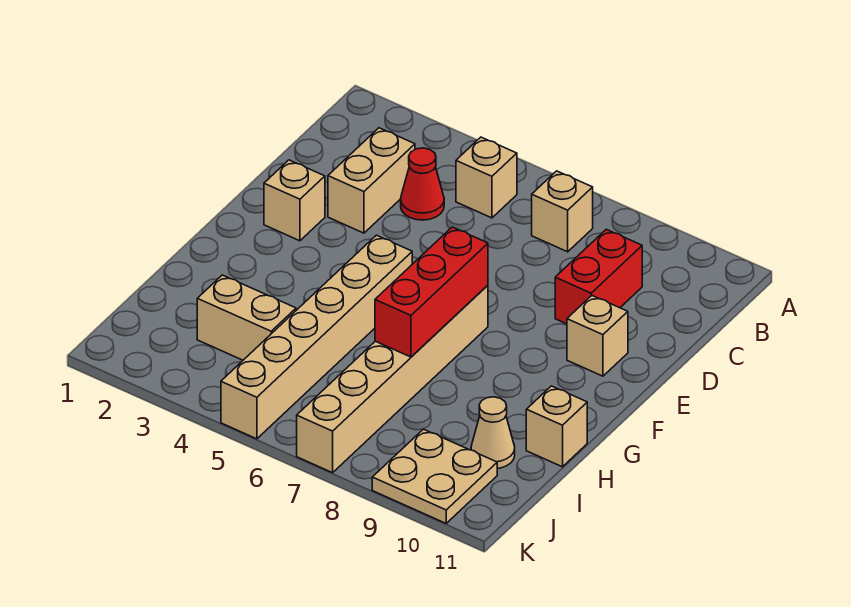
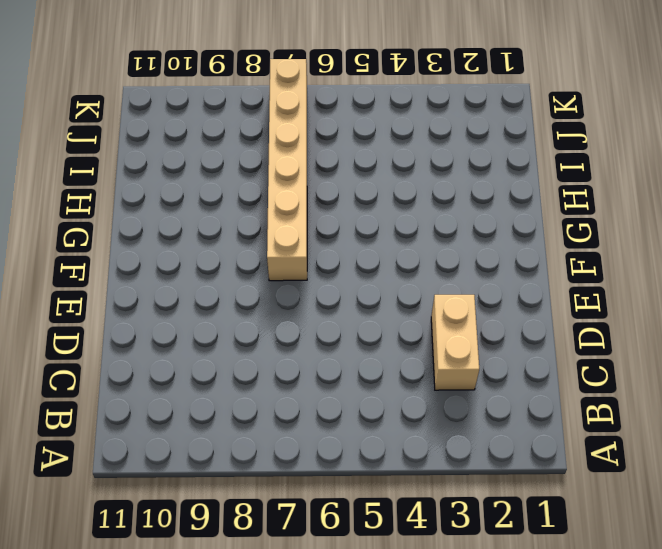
none -> tan 1x1 brick [456,137,517,218]
none -> tan 1x1 brick [532,171,593,252]
none -> red 1x1 cone [401,148,444,220]

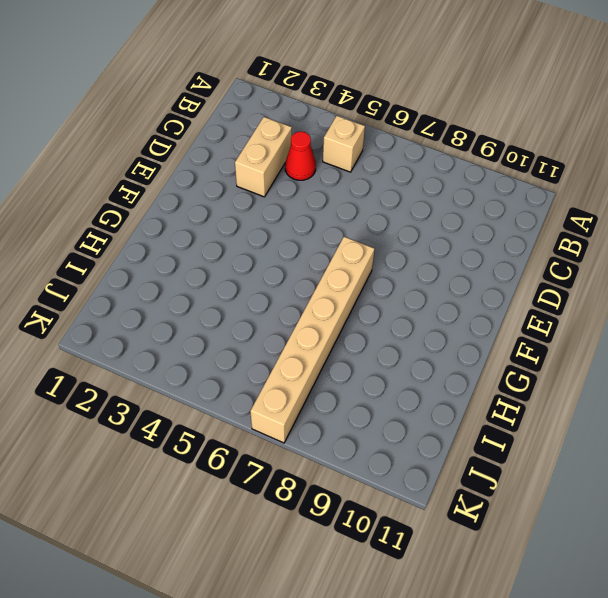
none -> tan 1x1 brick [532,171,593,252]
none -> red 1x2 brick [555,229,642,324]
none -> tan 1x1 brick [264,160,325,241]

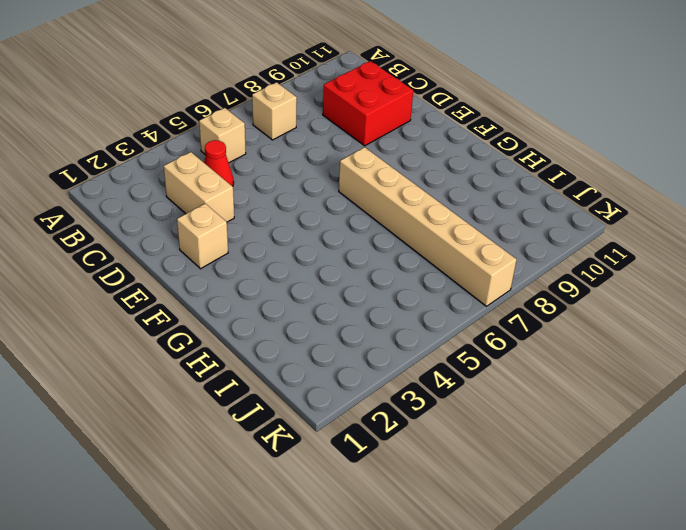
red 2x2 brick [323,61,413,146] -> red 1x2 brick [555,229,642,324]
none -> tan 1x1 brick [567,296,628,376]
none -> tan 1x6 brick [221,235,412,439]
none -> tan 1x1 brick [526,386,587,467]

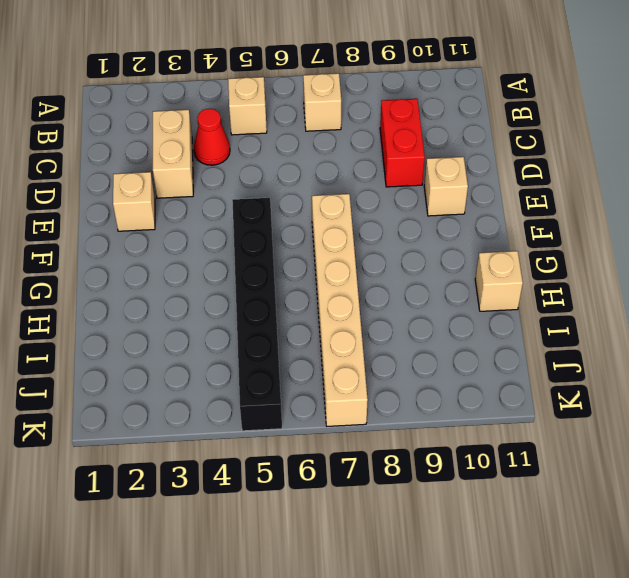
black 1x6 brick [232,198,282,431] -> tan 1x6 brick [221,235,412,439]
none -> tan 1x2 brick [197,275,296,360]
none -> tan 1x1 cone [471,397,515,469]
none -> tan 2x2 plate [372,429,497,523]

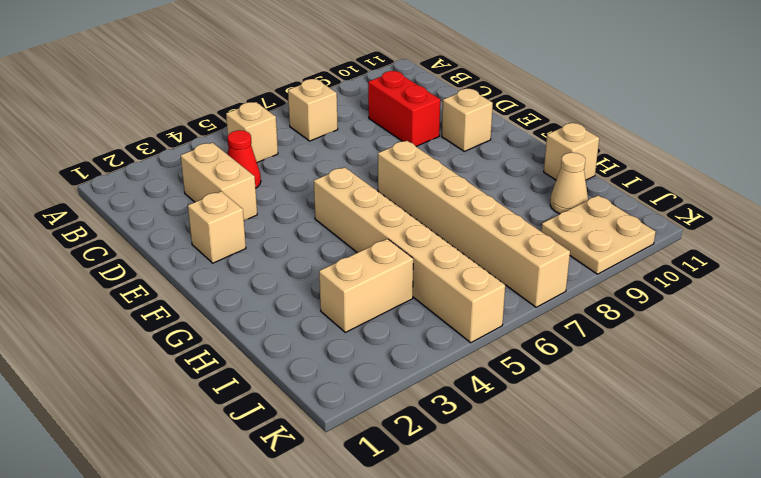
none -> red 1x3 brick [375,227,488,357]

